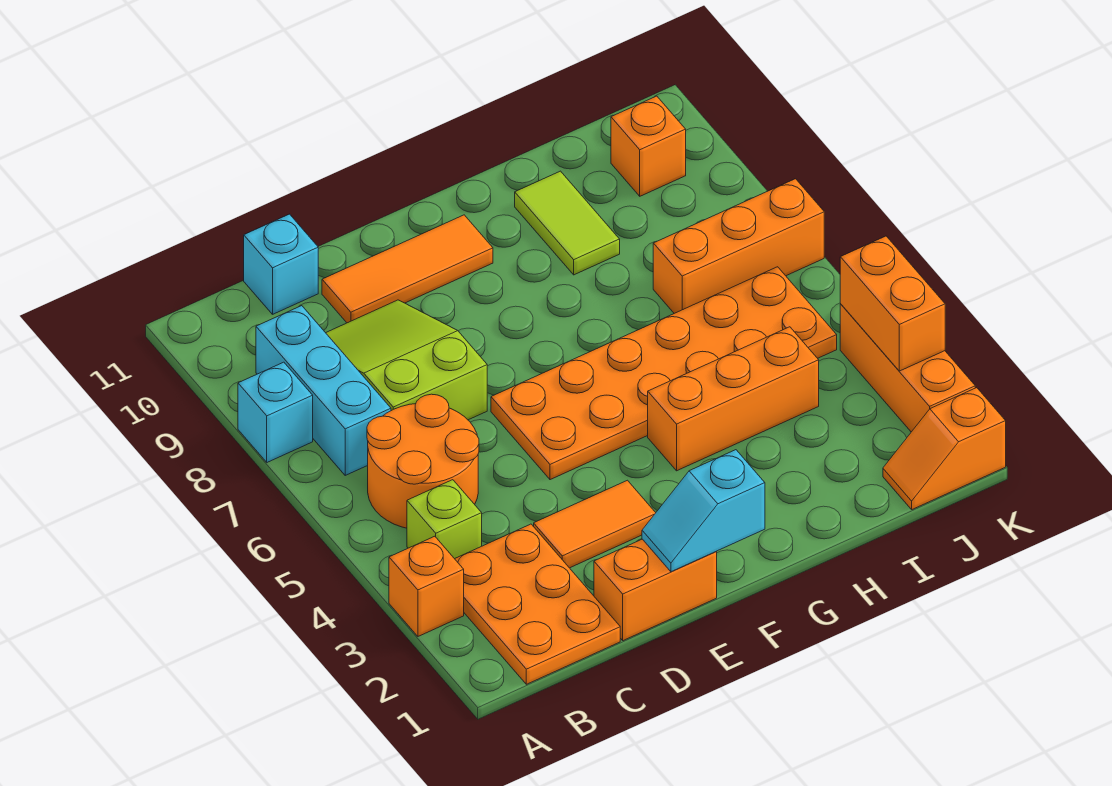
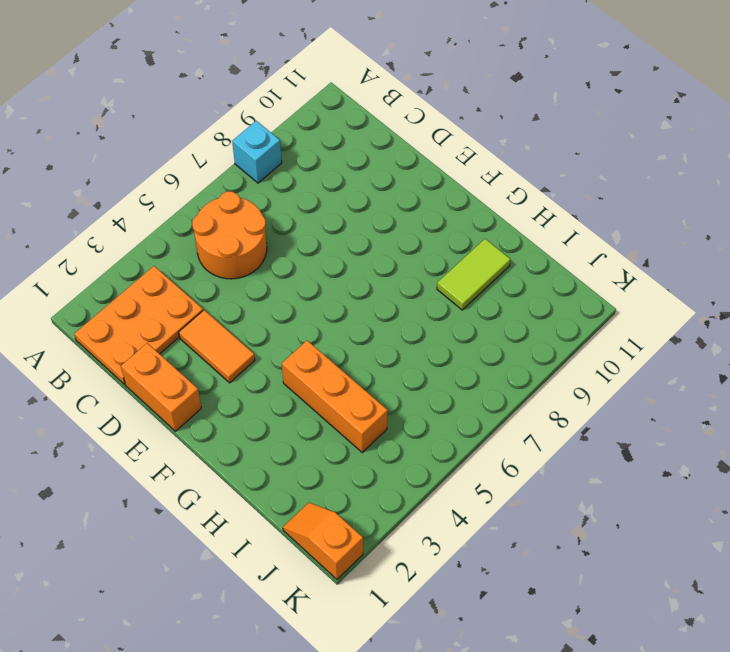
none -> orange 1x1 brick [389,536,464,636]
none -> lime 1x1 brick [407,480,482,559]
none -> cyan 1x3 brick [256,306,391,475]

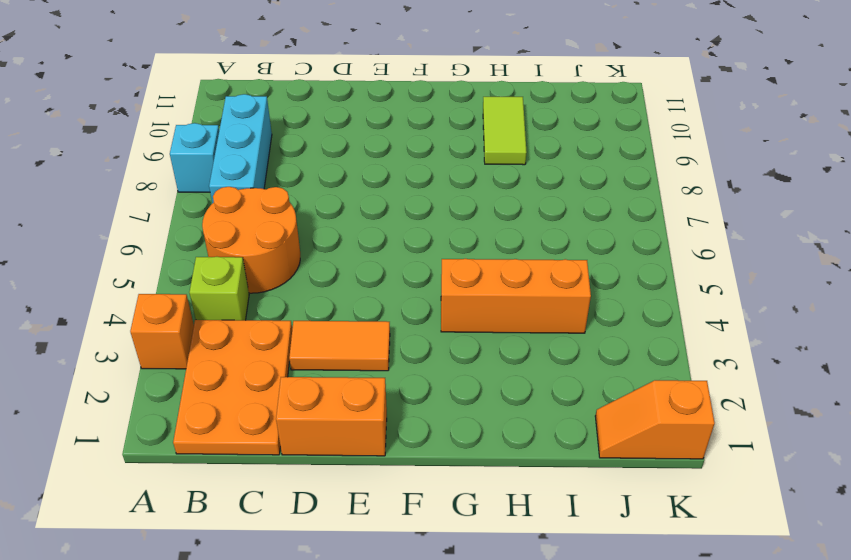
none -> lime 2x3 slope [326,300,487,420]
none -> cyan 1x1 brick [244,214,318,314]
none -> orange 1x3 tile [322,215,493,323]

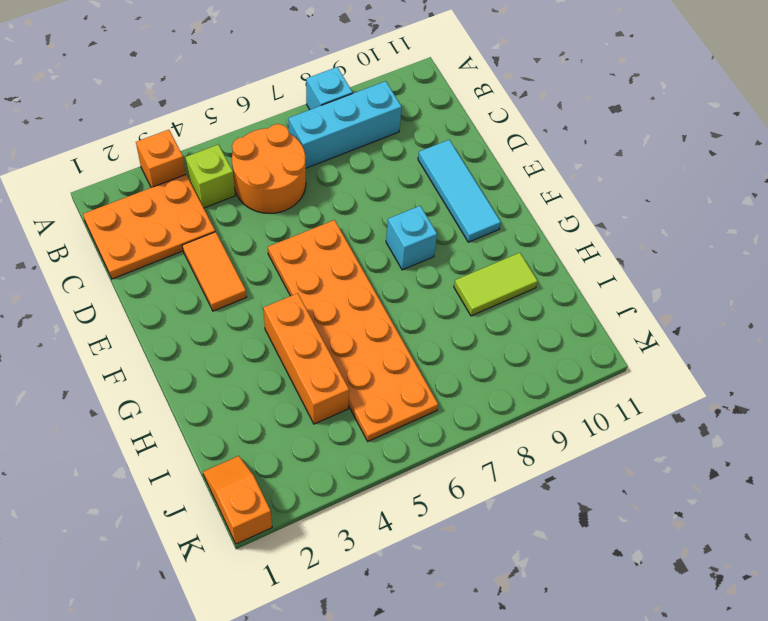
cyan 1x3 tile [418,140,501,242] -> orange 1x3 tile [322,215,493,323]
cyan 1x1 brick [386,206,437,270] -> cyan 1x1 brick moved to [244,214,318,314]
none -> lime 2x3 slope [326,300,487,420]
none -> orange 1x2 brick [594,539,717,641]
none -> orange 1x3 brick [653,179,824,313]

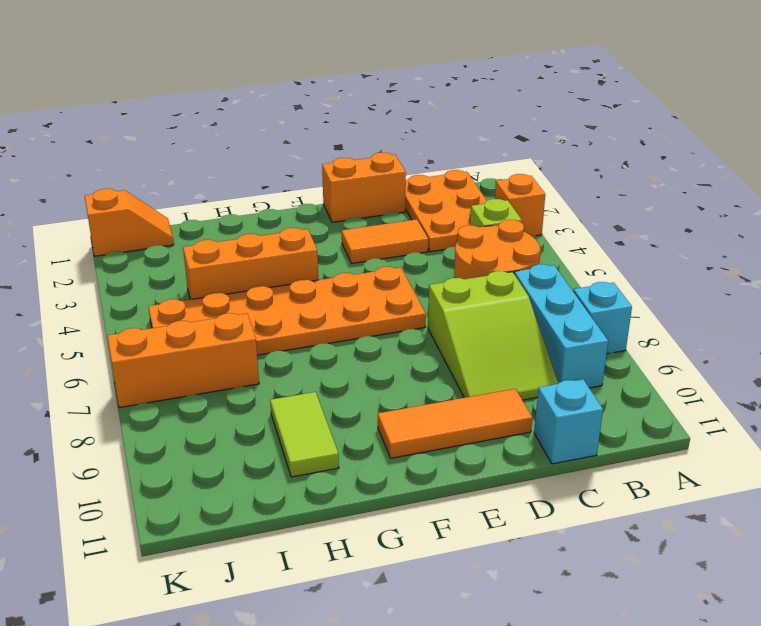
none -> orange 1x1 brick [611,96,686,196]
none -> orange 1x3 brick [840,304,975,432]
none -> cyan 1x2 slope [642,450,765,572]

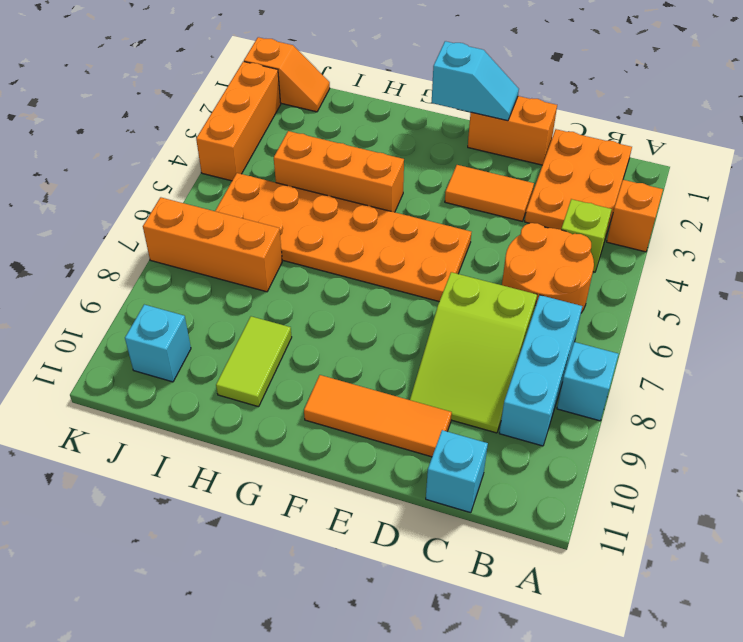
cyan 1x1 brick [125,305,191,382] -> orange 1x1 brick [611,96,686,196]
none -> orange 1x2 brick [840,236,945,371]

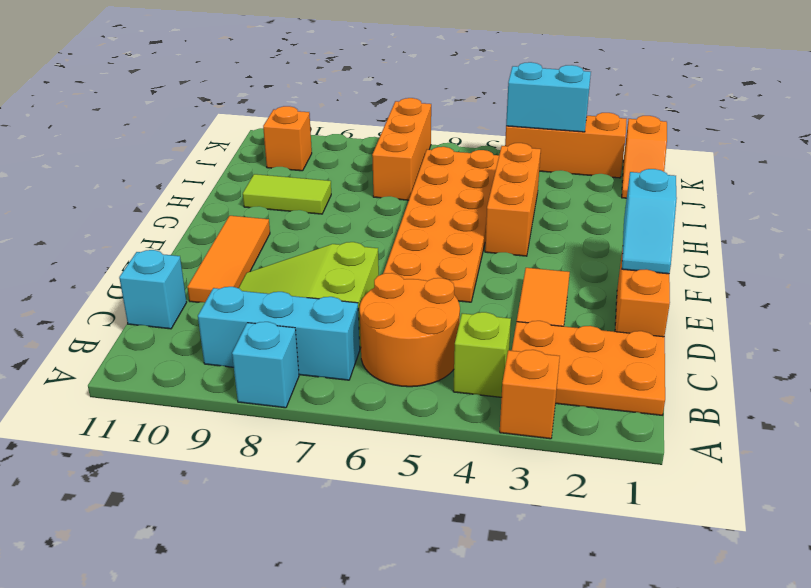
cyan 1x2 brick [506,62,591,132] -> orange 1x2 brick [840,236,945,371]

